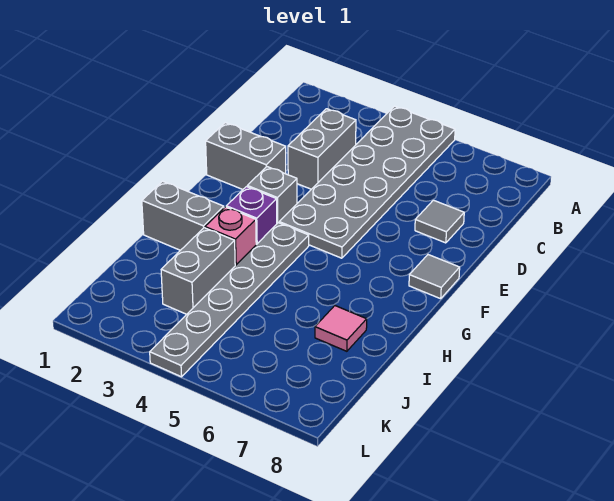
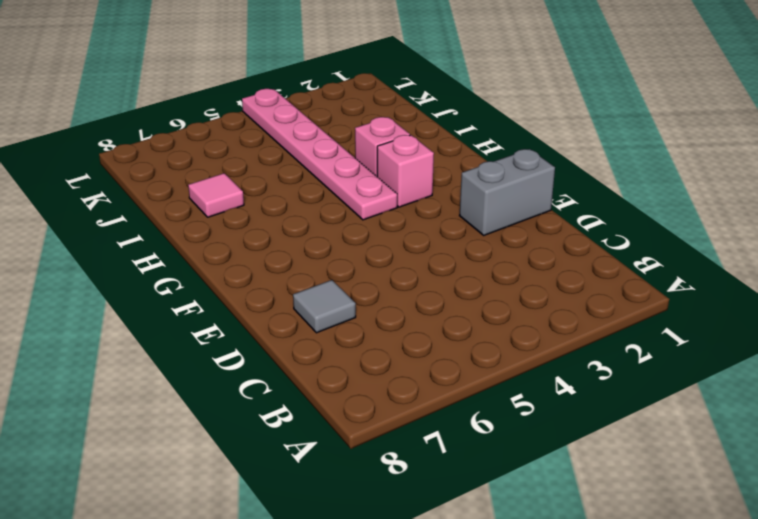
pink 1x1 brick [377,135,434,207] -> purple 1x1 brick [226,187,277,245]
pink 1x6 plate [242,89,397,220] -> grey 1x6 plate [150,223,309,377]
none -> grey 2x6 plate [279,106,455,258]
none -> grey 1x2 brick [288,109,356,189]
none -> grey 1x1 brick [247,167,297,223]

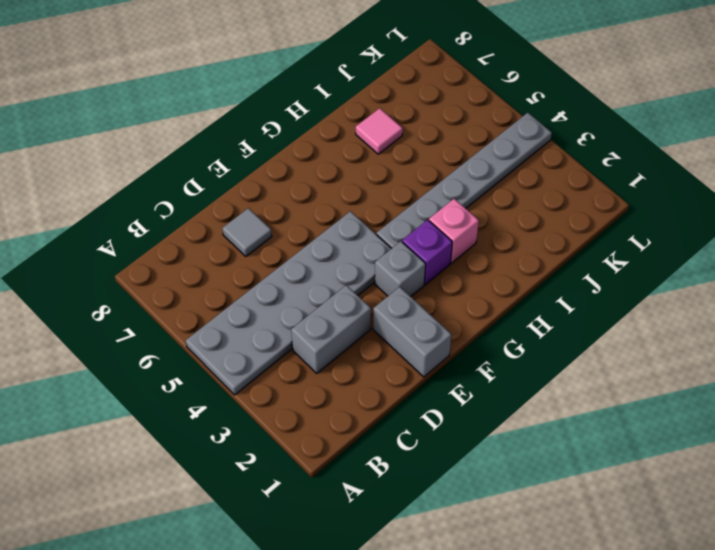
none -> grey 1x1 tile [409,255,460,299]
none -> grey 1x2 brick [142,181,224,250]
none -> grey 1x2 brick [161,228,235,314]

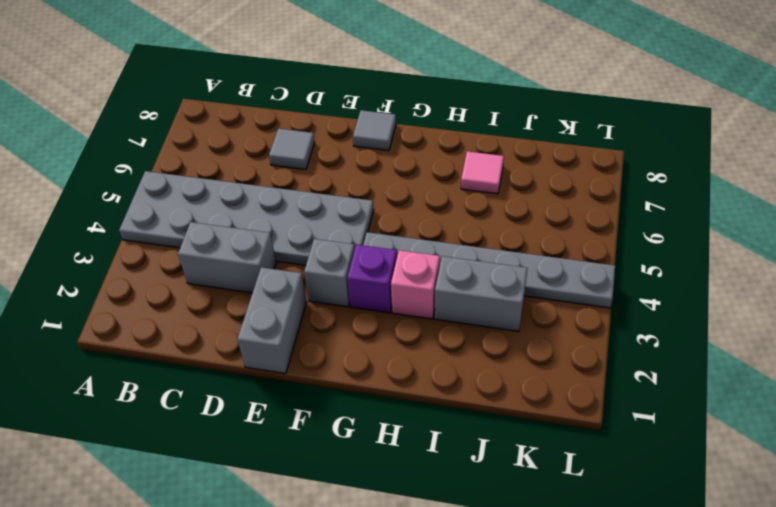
none -> grey 1x2 brick [142,181,224,250]

